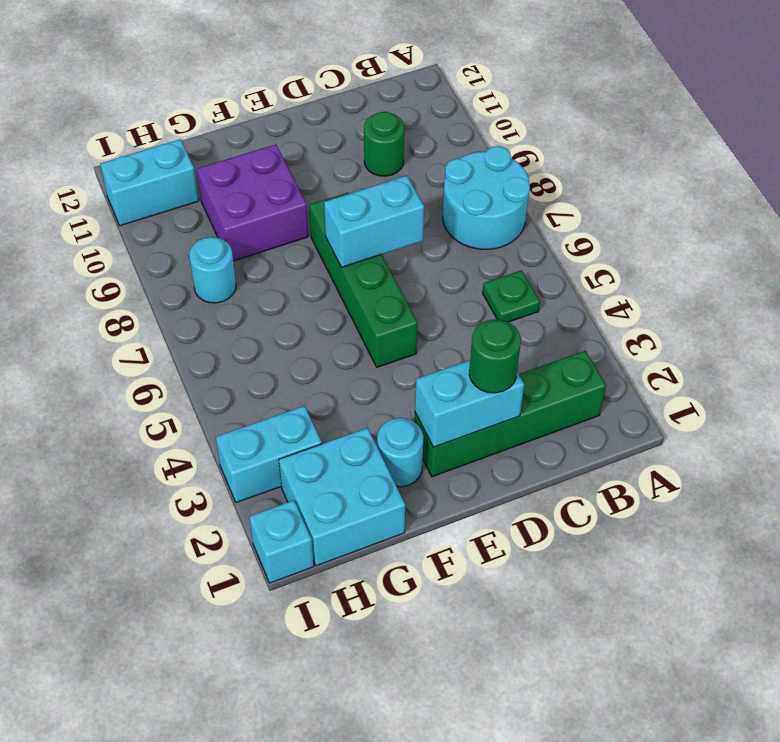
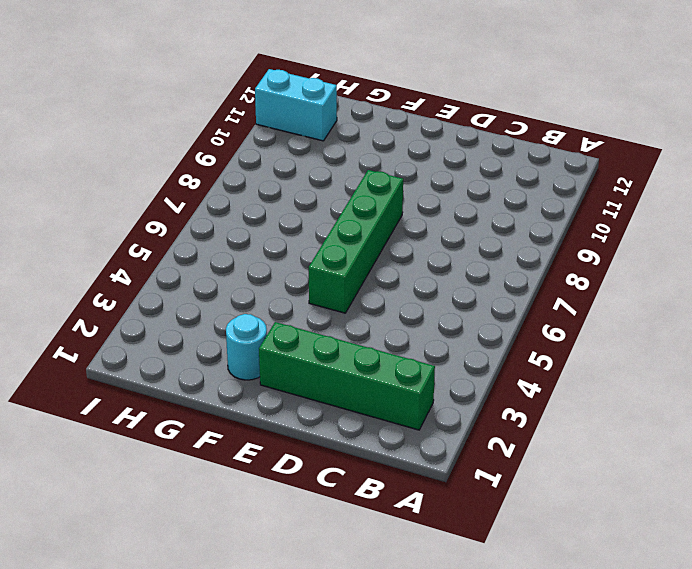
none -> cyan 2x2 round brick [443,146,530,249]
none -> green 1x1 plate [483,270,540,322]
none -> green 1x1 round brick [364,112,404,176]

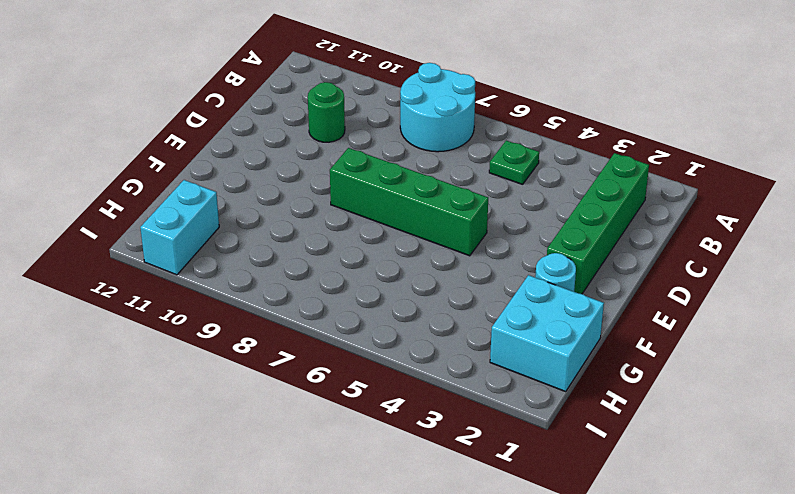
none -> purple 2x2 brick [197,144,308,261]
none -> cyan 1x2 brick [216,406,322,503]
none -> cyan 1x1 round brick [189,237,236,303]

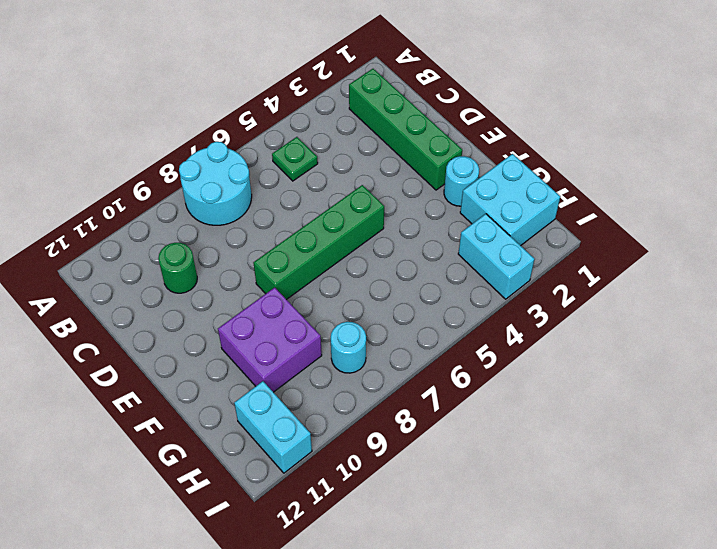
none -> cyan 1x1 brick [249,500,314,583]
none -> cyan 1x2 brick [415,360,524,447]
none -> cyan 1x2 brick [324,176,424,267]

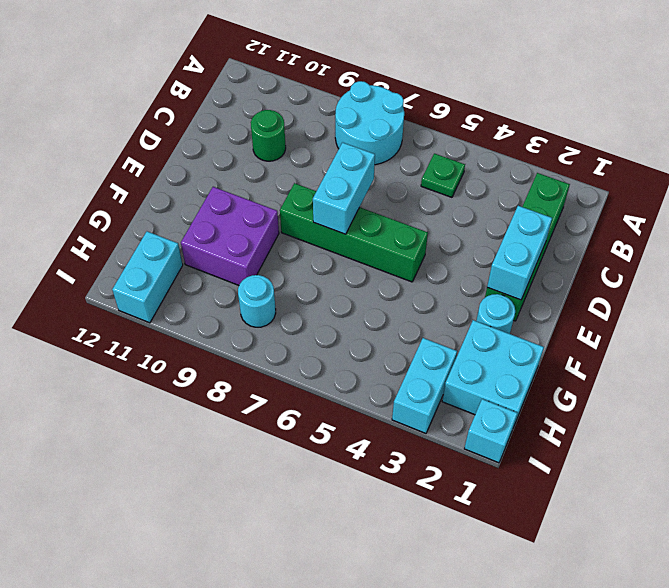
none -> green 1x1 round brick [469,319,521,393]

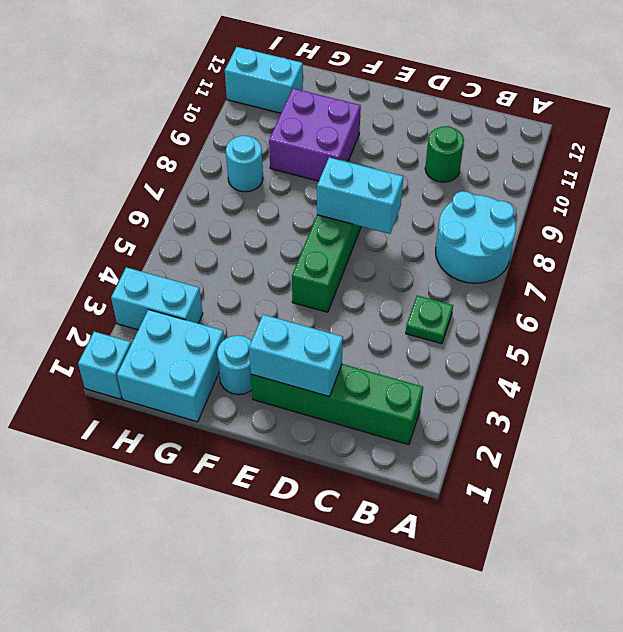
none -> green 1x1 round brick [469,319,521,393]

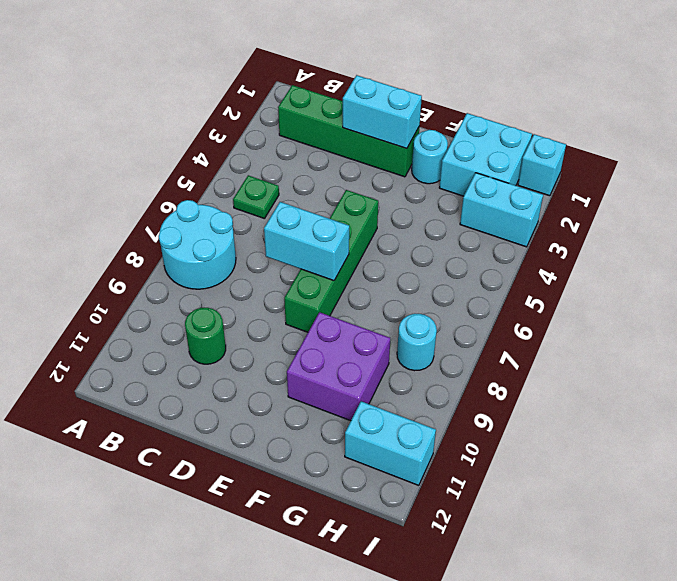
none -> green 1x1 round brick [469,319,521,393]

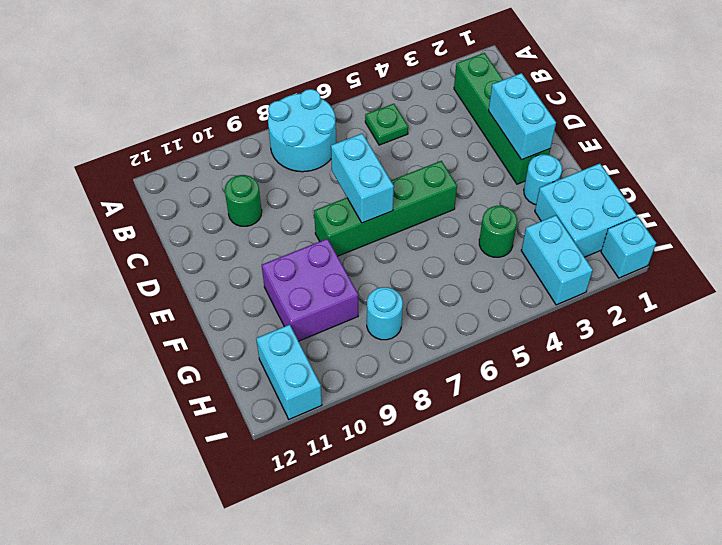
green 1x1 round brick [479,206,517,257] -> green 1x1 round brick moved to [469,319,521,393]

